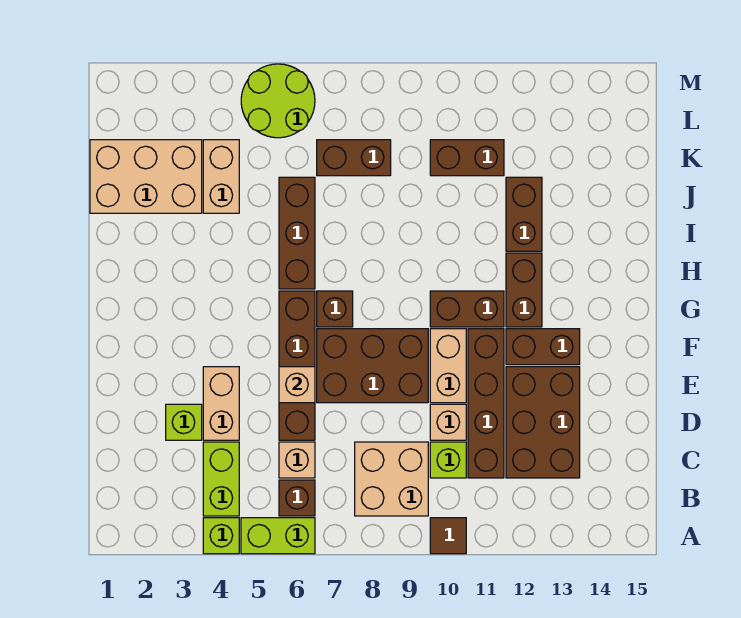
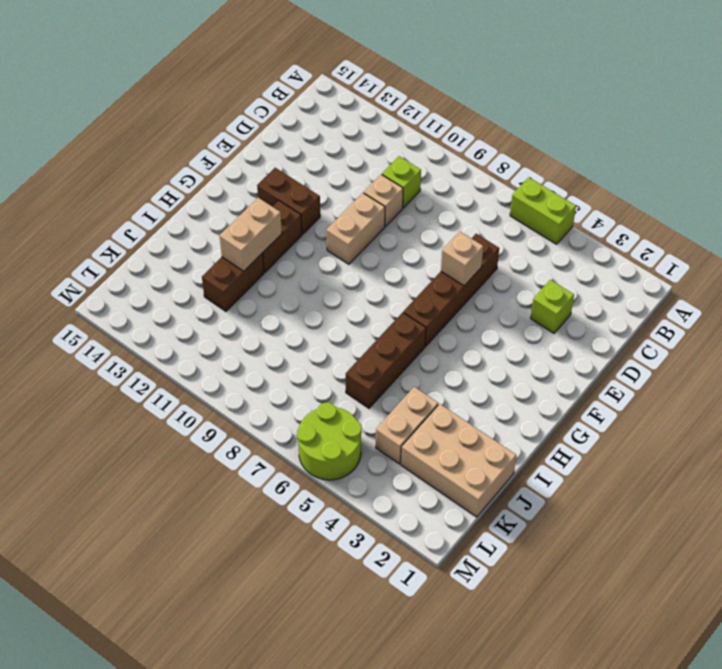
tan 1x2 brick [219,198,282,271] -> tan 1x2 brick moved to [203,367,239,440]
none -> lime 1x1 brick [203,518,239,554]
none -> brown 1x1 tile [430,518,466,554]
none -> lime 1x2 brick [203,442,239,516]

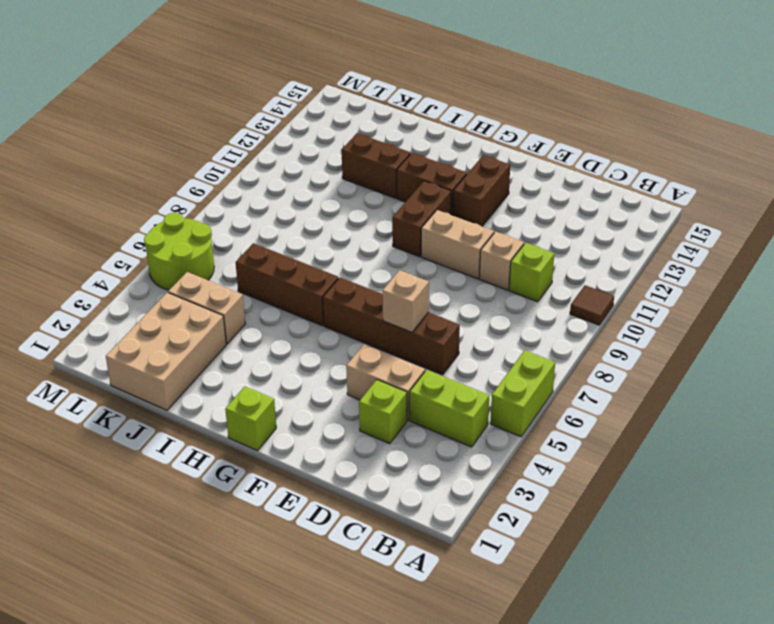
lime 1x1 brick [225,386,276,451] -> lime 1x1 brick moved to [203,518,239,554]
none -> brown 1x1 brick [279,480,315,516]
none -> tan 2x2 brick [355,442,428,516]
none -> tan 1x1 brick [279,442,315,478]

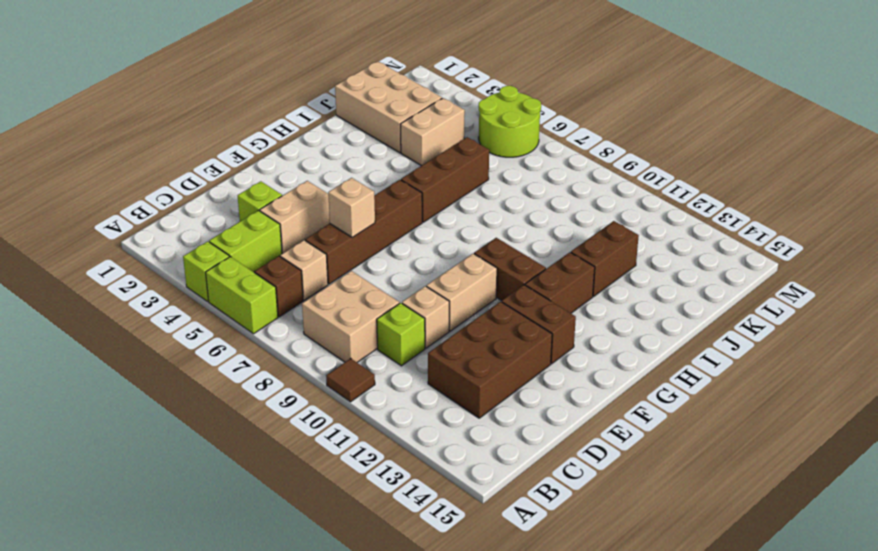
none -> brown 1x4 brick [468,329,504,478]
none -> brown 2x3 brick [317,329,428,403]
none -> brown 1x1 brick [317,291,353,327]

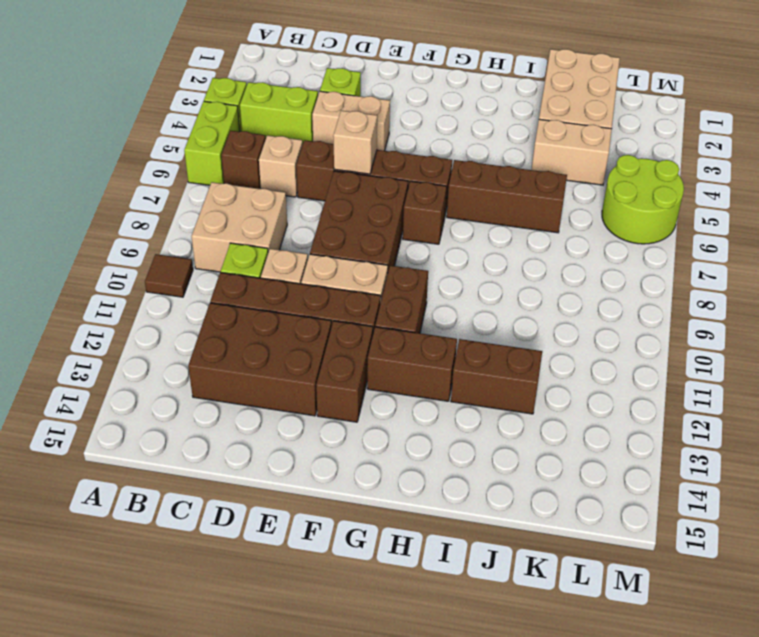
none -> brown 1x2 brick [317,140,391,176]
none -> brown 1x2 brick [430,140,504,176]

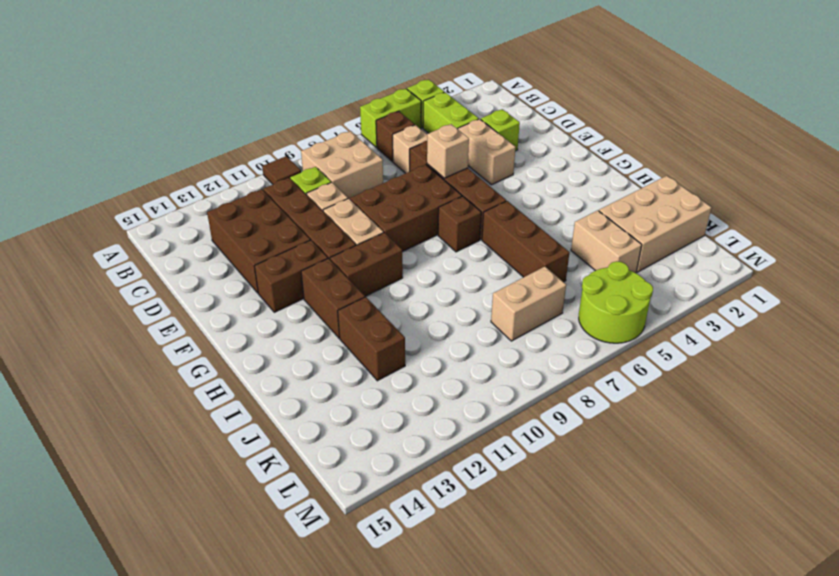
tan 1x2 brick [491,267,566,341] -> brown 1x2 brick [317,140,391,176]
none -> brown 1x2 brick [430,140,504,176]

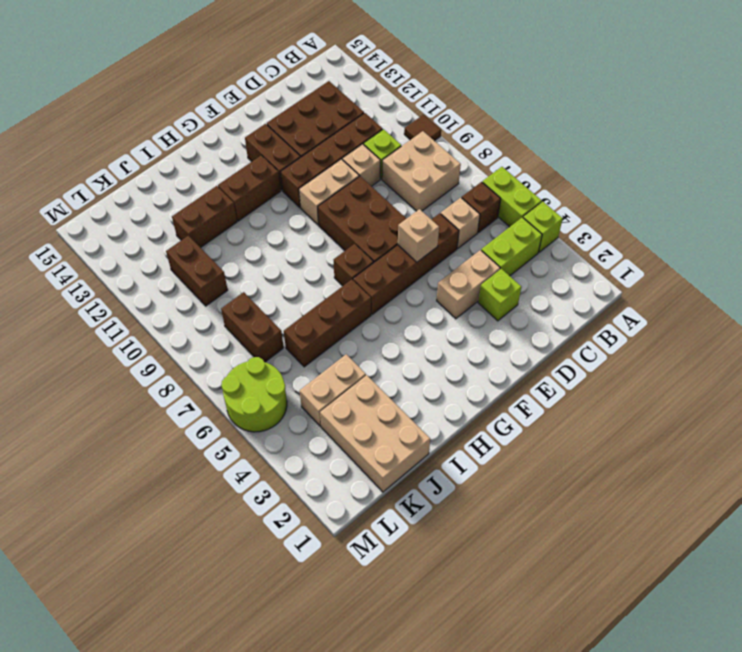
none -> brown 1x2 brick [430,291,504,327]

